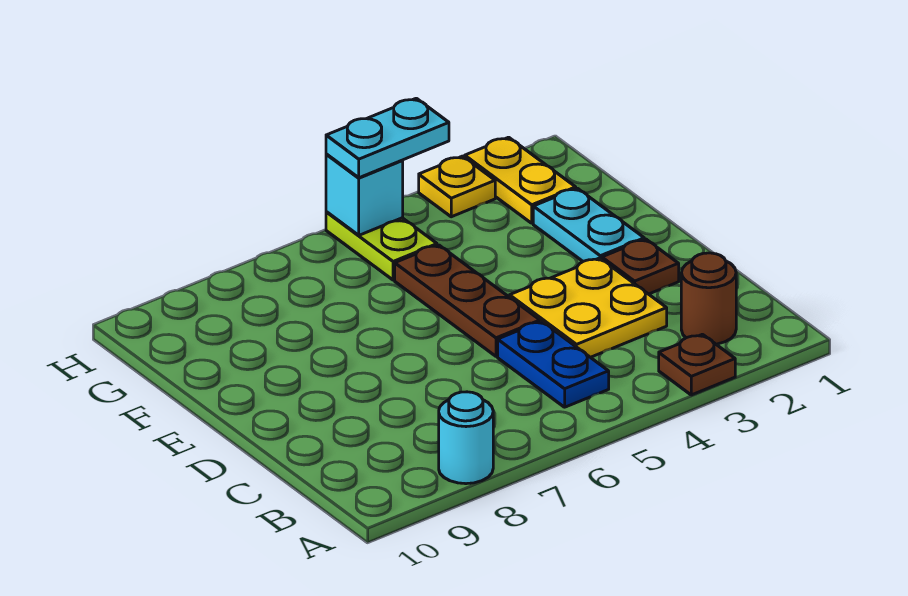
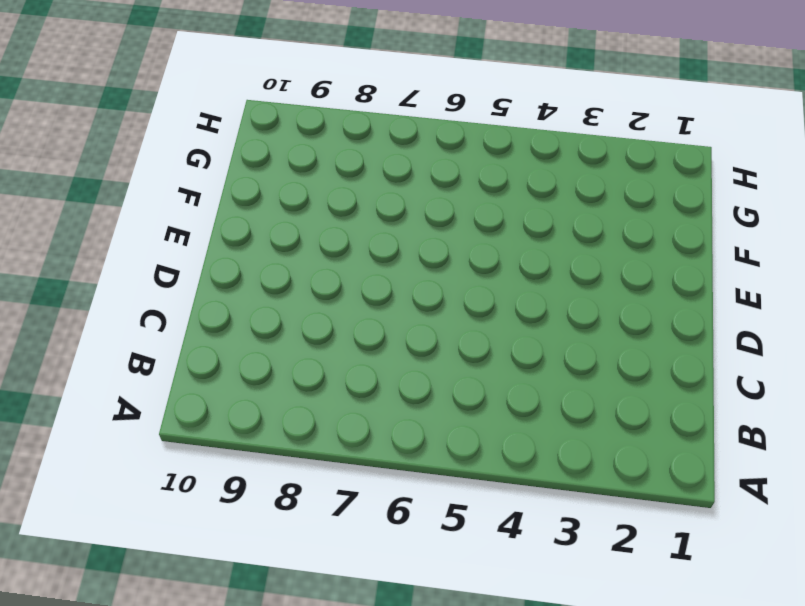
none -> brown 1x1 plate [659,334,735,395]
none -> cyan 1x1 round brick [439,392,493,484]
none -> brown 1x1 round brick [681,253,736,344]

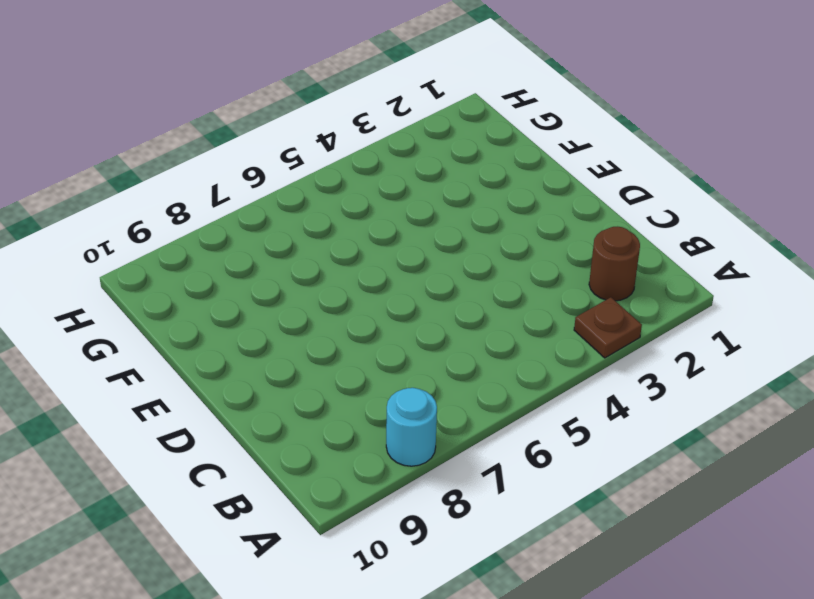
none -> blue 1x2 plate [498,321,609,407]
none -> yellow 2x2 plate [510,258,667,357]
none -> brown 1x1 plate [602,239,679,294]

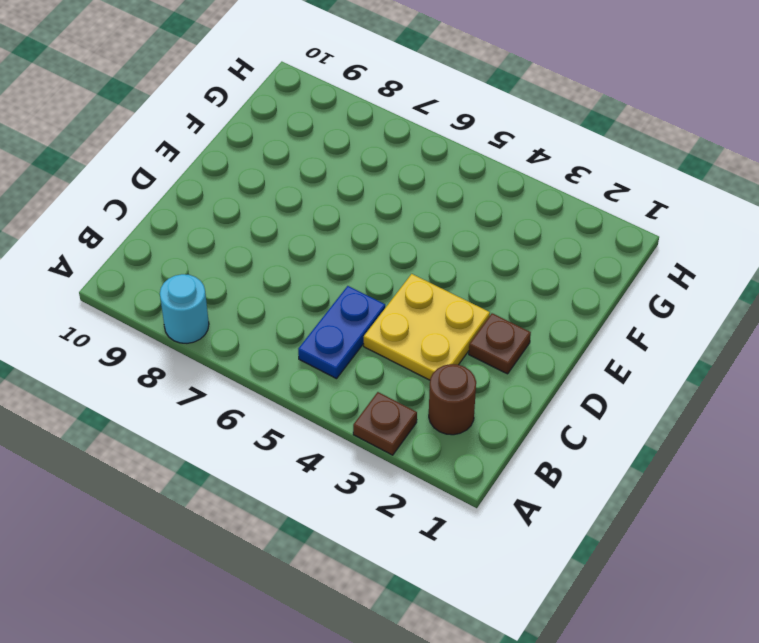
none -> brown 1x3 plate [395,245,540,356]
none -> cyan 1x2 plate [533,188,644,261]
none -> yellow 1x2 plate [465,137,576,223]

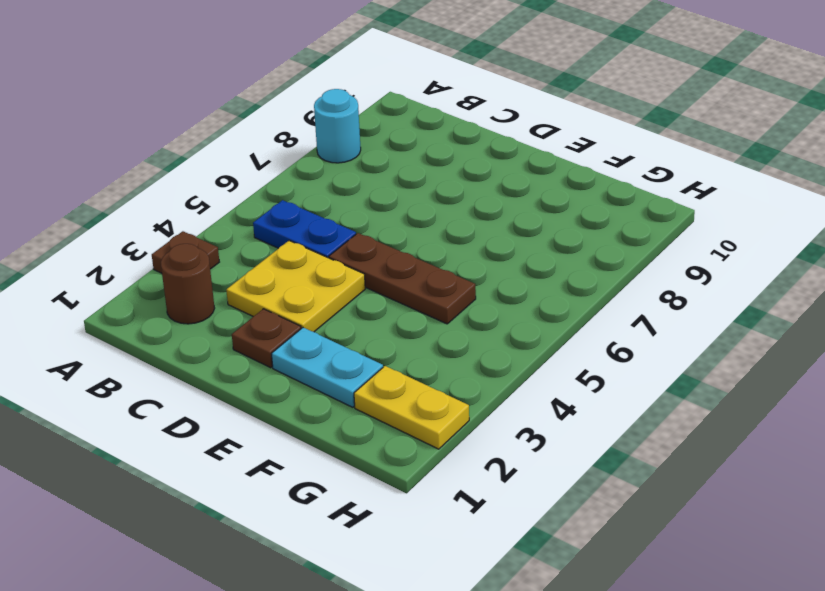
none -> lime 1x2 plate [326,212,437,280]
none -> yellow 1x1 plate [419,156,495,217]
none -> cyan 1x1 brick [326,154,403,235]

